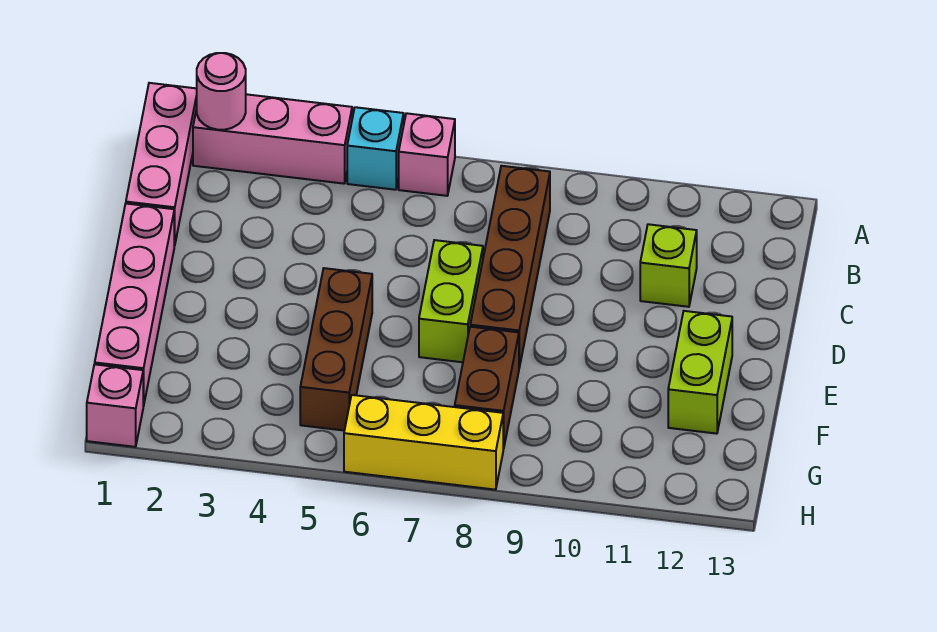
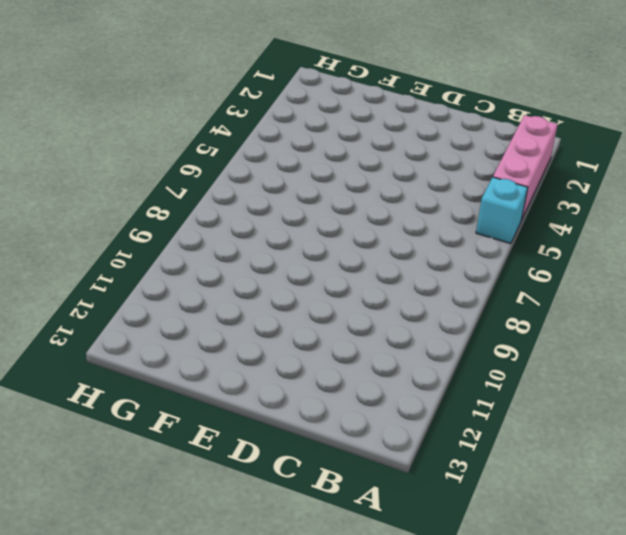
none -> pink 1x3 brick [126,83,197,245]
none -> pink 1x1 brick [399,113,455,196]
none -> brown 1x4 brick [470,166,550,368]

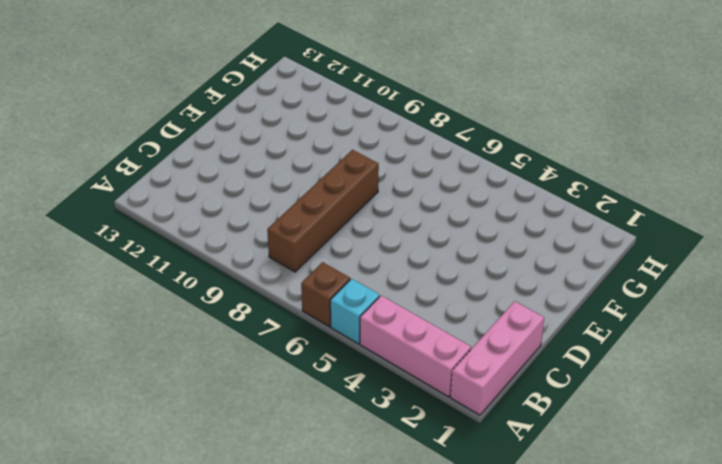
brown 1x1 brick [301,262,350,327] -> pink 1x1 brick [399,113,455,196]
none -> lime 1x1 brick [640,224,697,307]
none -> pink 1x4 brick [95,204,175,406]
none -> lime 1x2 brick [419,240,483,362]

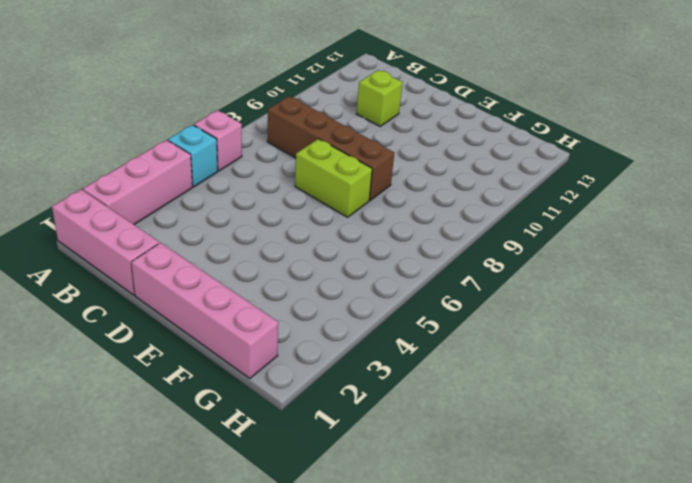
none -> brown 1x3 brick [300,268,372,431]
none -> lime 1x2 brick [668,311,732,434]
none -> brown 1x2 brick [455,327,519,449]

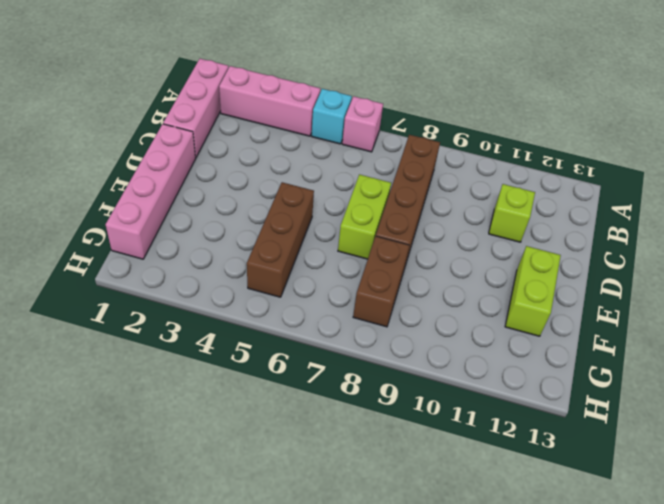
none -> pink 1x1 brick [87,364,143,447]
none -> yellow 1x3 brick [344,395,503,490]
none -> pink 1x1 round brick [197,53,246,130]

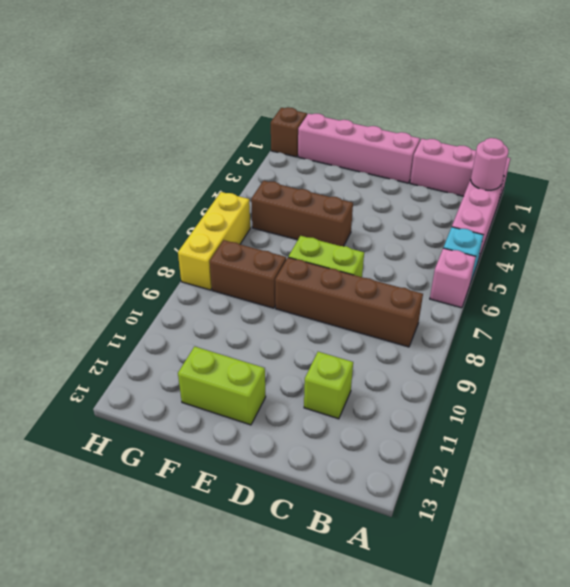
brown 1x1 brick [271,107,307,157] -> pink 1x1 brick [87,364,143,447]

